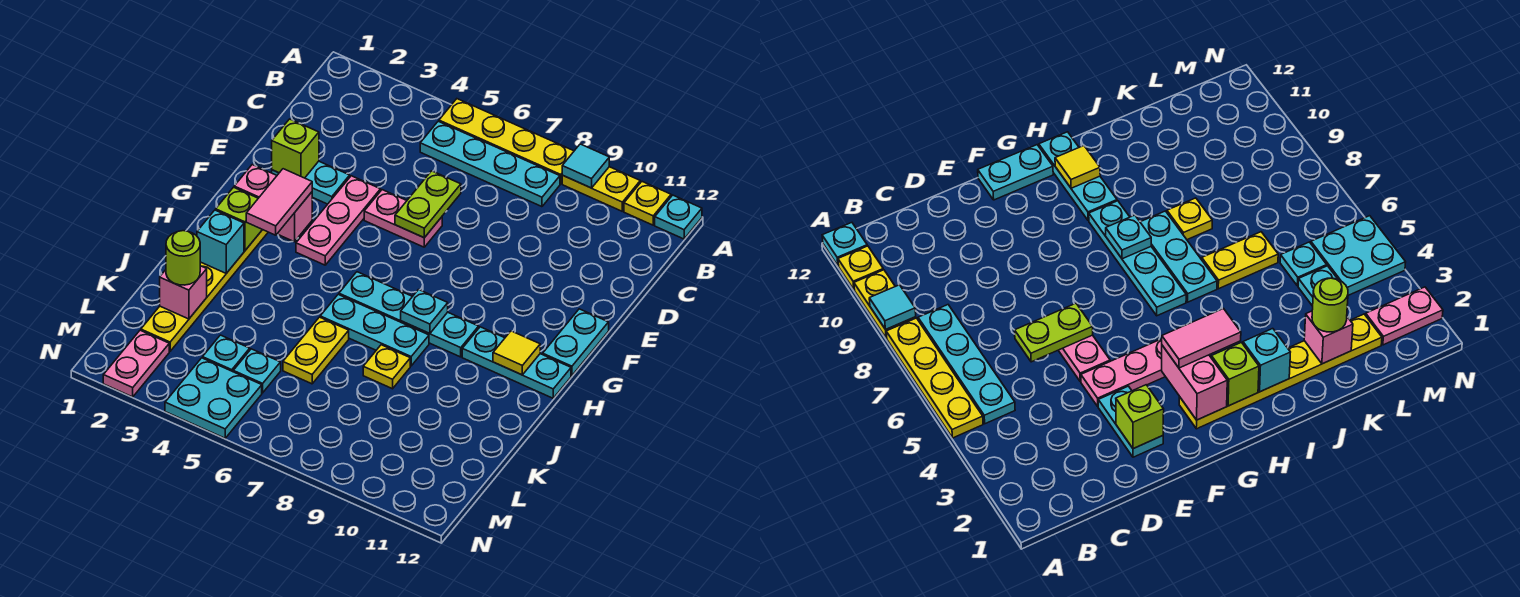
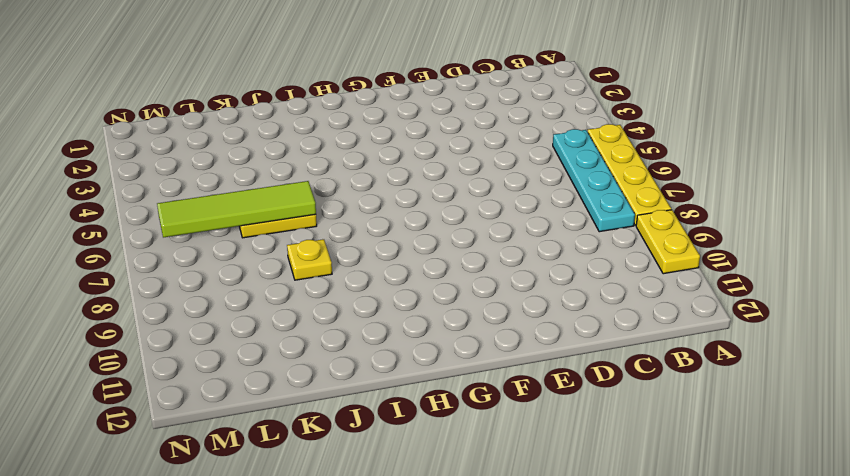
lime 1x4 tile [157,181,316,238] -> none
none -> yellow 1x1 plate [624,182,671,225]
none -> cyan 1x1 plate [655,195,702,239]
none -> cyan 1x2 plate [272,161,350,204]
none -> pink 1x3 plate [296,176,381,265]

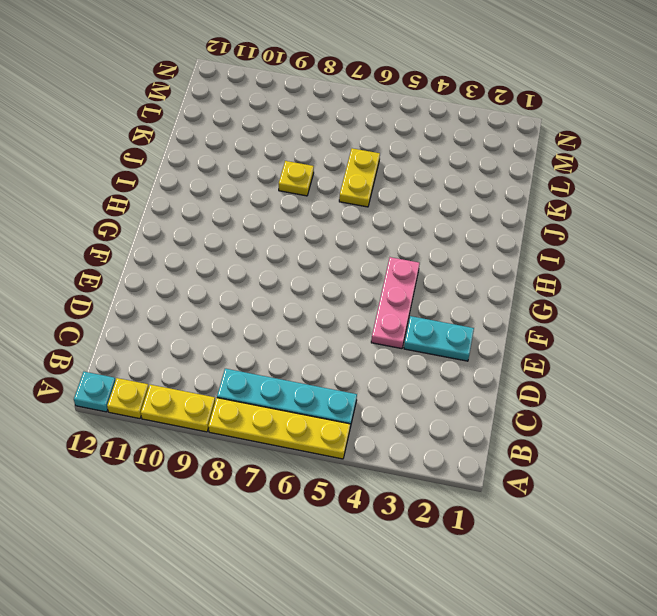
none -> pink 1x2 plate [364,190,442,247]
none -> cyan 1x2 plate [543,309,609,376]
none -> yellow 1x6 plate [141,230,268,351]
none -> cyan 1x4 plate [339,272,479,357]

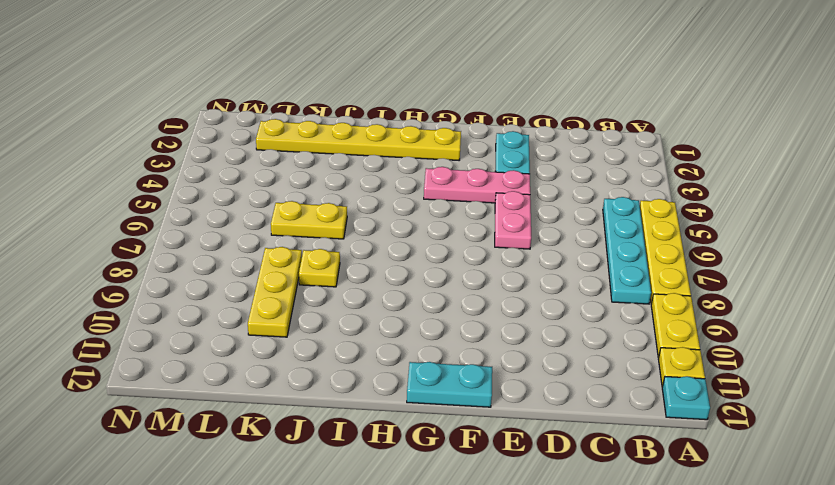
yellow 1x3 plate [248,247,302,337] -> none
none -> cyan 1x4 plate [339,272,479,357]
none -> cyan 1x3 plate [462,327,571,398]
none -> cyan 1x3 plate [320,295,429,366]
none -> cyan 1x1 plate [203,335,250,372]

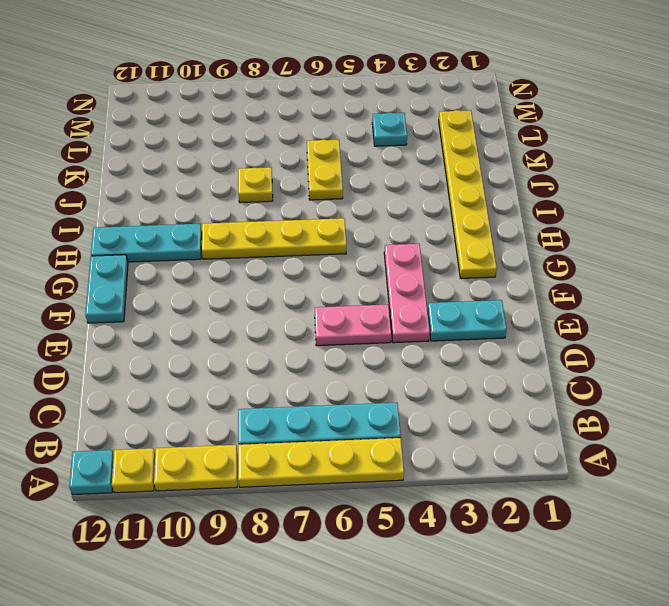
yellow 1x4 plate [202,218,346,259] -> cyan 1x4 plate [339,272,479,357]
none -> cyan 1x3 plate [320,295,429,366]
none -> cyan 1x1 plate [233,349,281,393]
none -> pink 1x2 plate [103,330,169,397]
none -> cyan 2x2 plate [165,358,262,438]

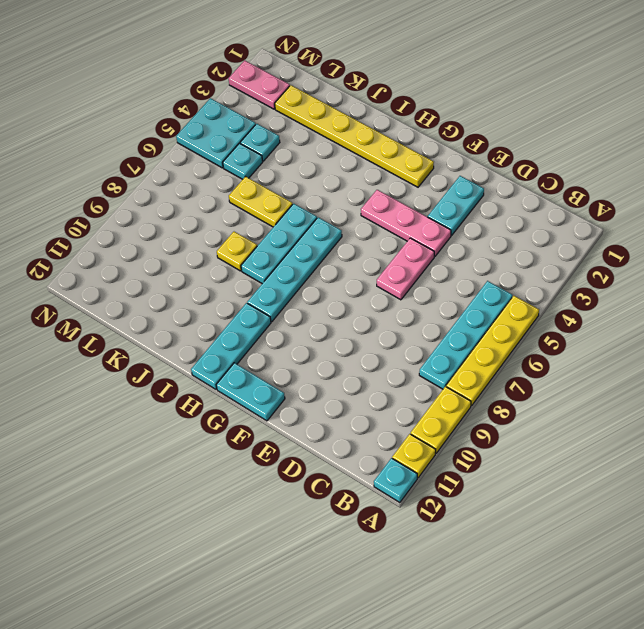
none -> cyan 1x1 tile [562,144,609,188]
none -> lime 1x2 plate [395,171,461,238]
none -> lime 1x1 brick [272,119,319,178]
none -> pink 1x2 brick [234,165,312,242]

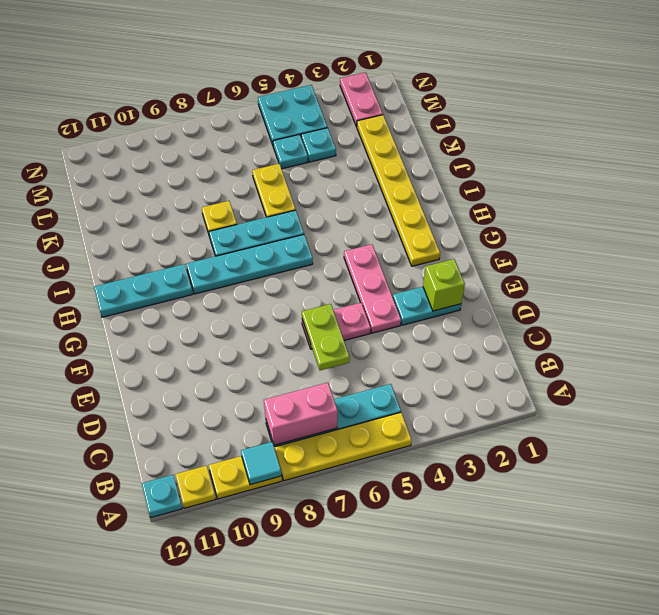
pink 1x2 brick [264,383,338,445] -> pink 1x2 brick moved to [234,165,312,242]
none -> cyan 1x2 plate [543,309,609,376]
none -> lime 1x1 brick [216,187,262,251]
none -> cyan 1x1 plate [401,290,448,334]
none -> yellow 1x1 tile [493,331,540,375]

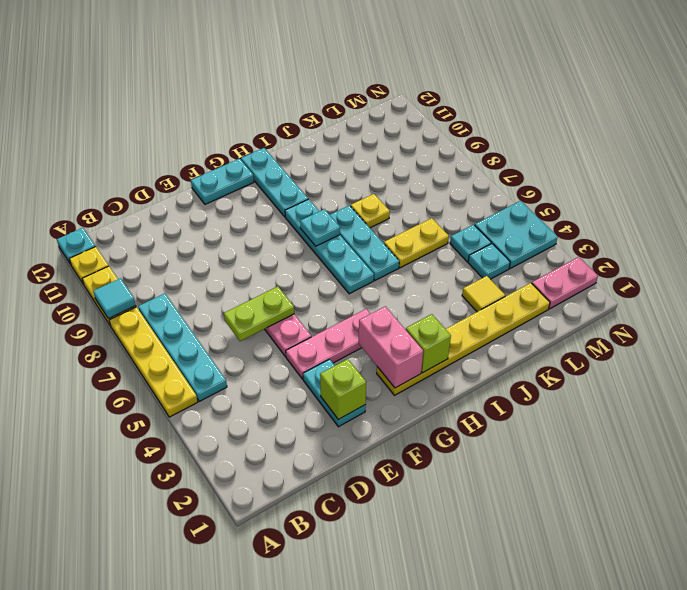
yellow 1x1 tile [462,276,505,312] -> yellow 1x1 tile moved to [493,331,540,375]
none -> cyan 1x1 brick [197,210,244,273]
none -> pink 1x1 brick [160,266,207,319]
none -> pink 1x2 tile [246,169,312,235]
none -> lime 1x1 round brick [166,231,200,285]

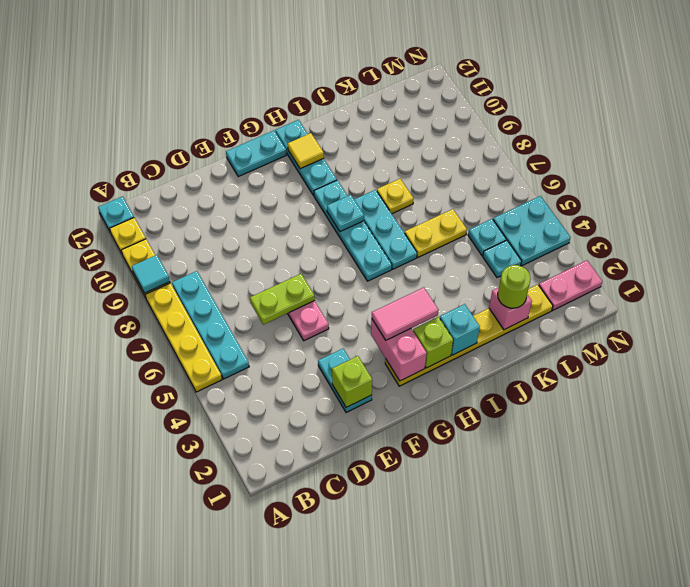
none -> pink 1x3 plate [296,176,381,265]

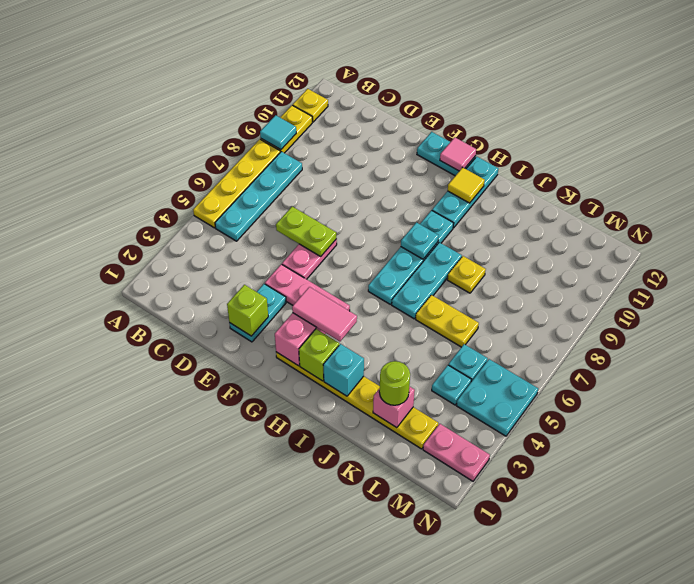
pink 1x1 tile [440,137,476,171] -> none
none -> cyan 1x1 plate [655,195,702,239]

